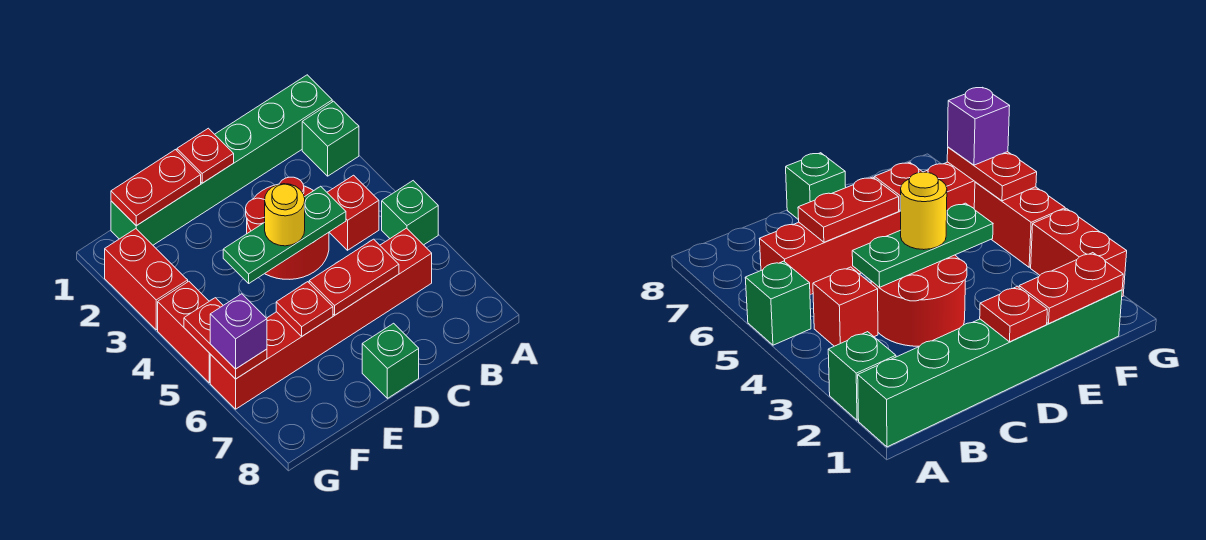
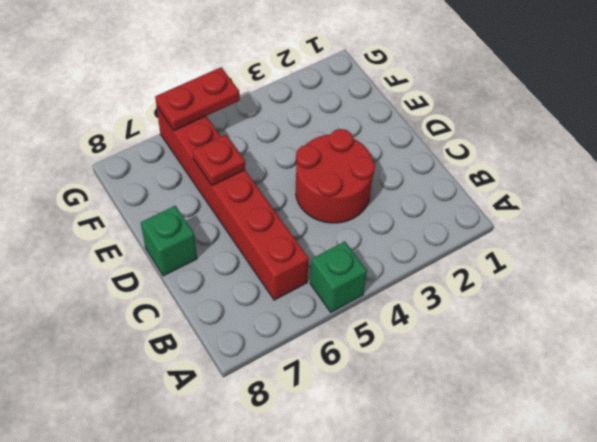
none -> green 1x6 brick [111,75,332,245]
none -> green 1x1 brick [302,101,359,176]
none -> red 1x1 brick [327,175,379,250]

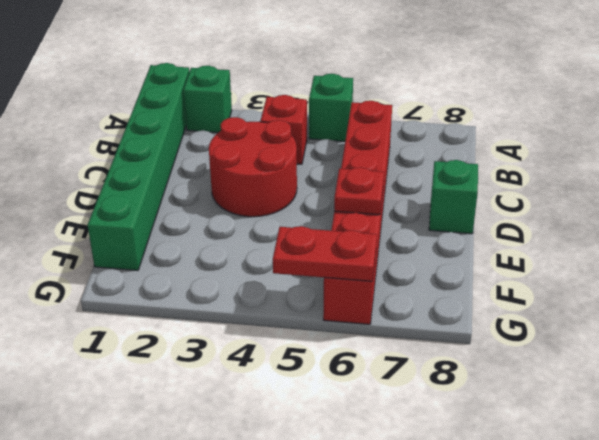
none -> red 1x2 brick [105,229,188,330]
none -> red 1x2 brick [158,281,211,383]
none -> green 1x3 plate [223,186,346,283]

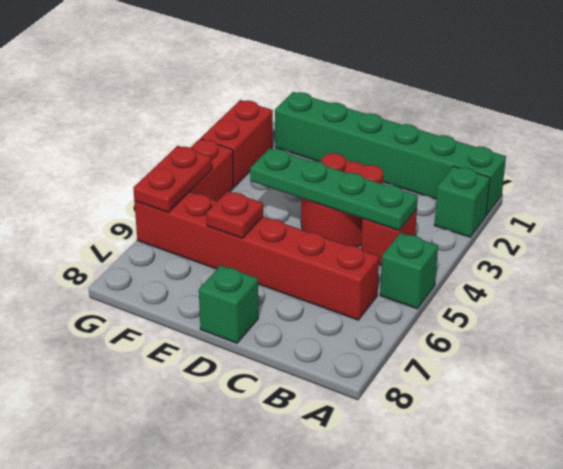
green 1x4 plate [250,148,418,230] -> green 1x3 plate [223,186,346,283]
none -> red 1x2 plate [309,239,399,315]
none -> red 1x1 plate [177,128,234,183]
none -> red 1x2 plate [111,150,201,226]

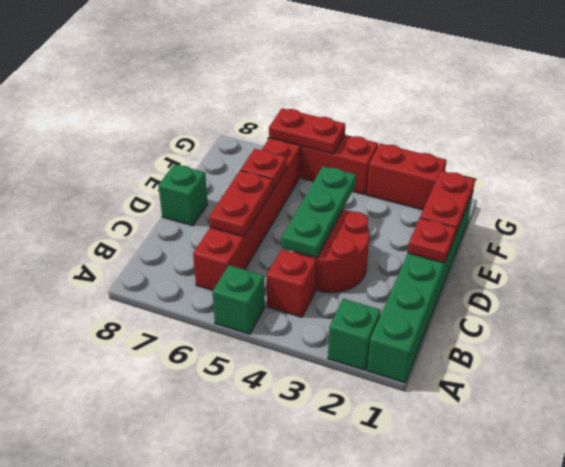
none -> yellow 1x1 round brick [265,184,305,246]
none -> purple 1x1 brick [210,294,267,369]

